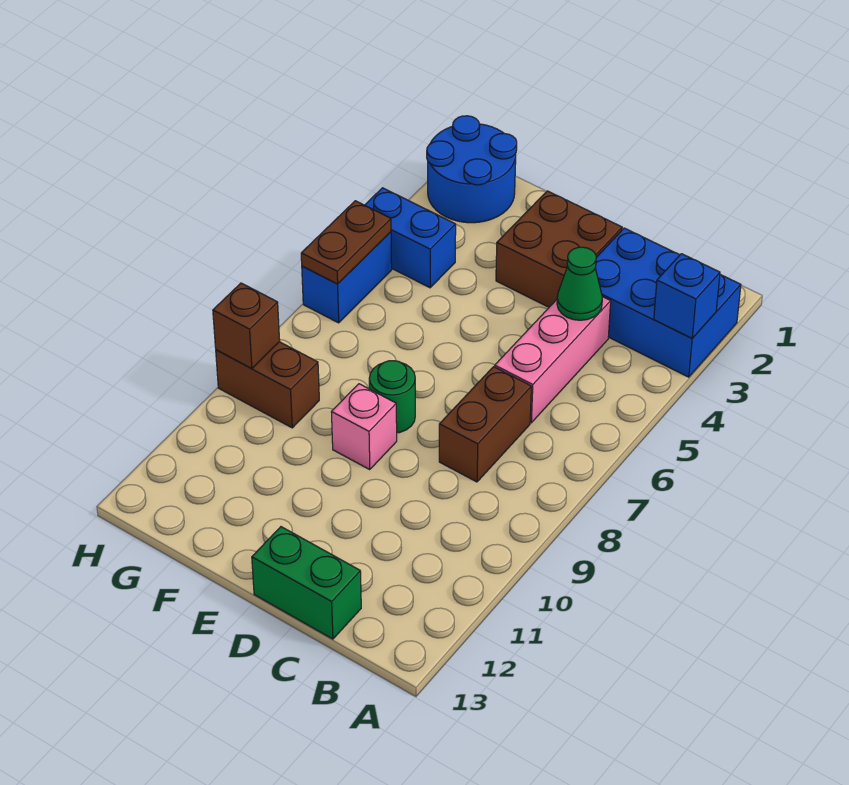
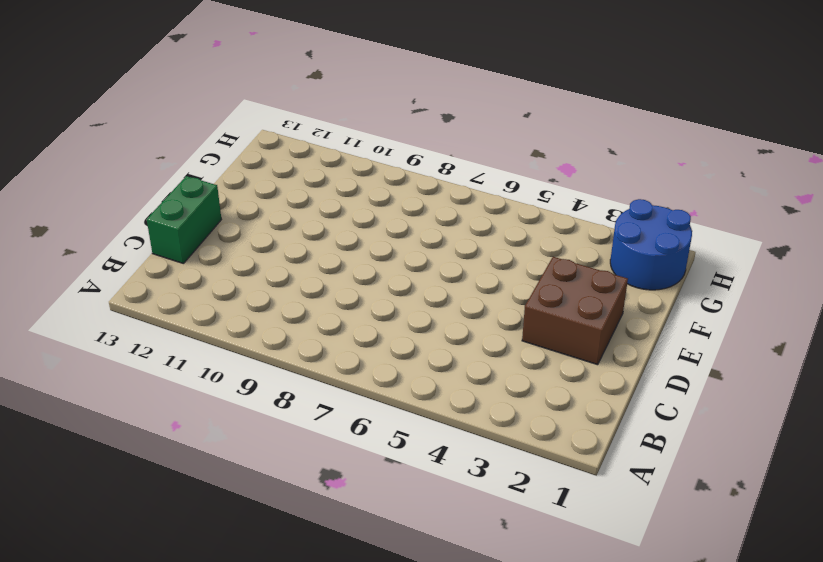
none -> blue 2x3 brick [596,228,741,377]
none -> pink 1x3 brick [495,297,611,423]
none -> brown 1x2 brick [439,367,532,482]

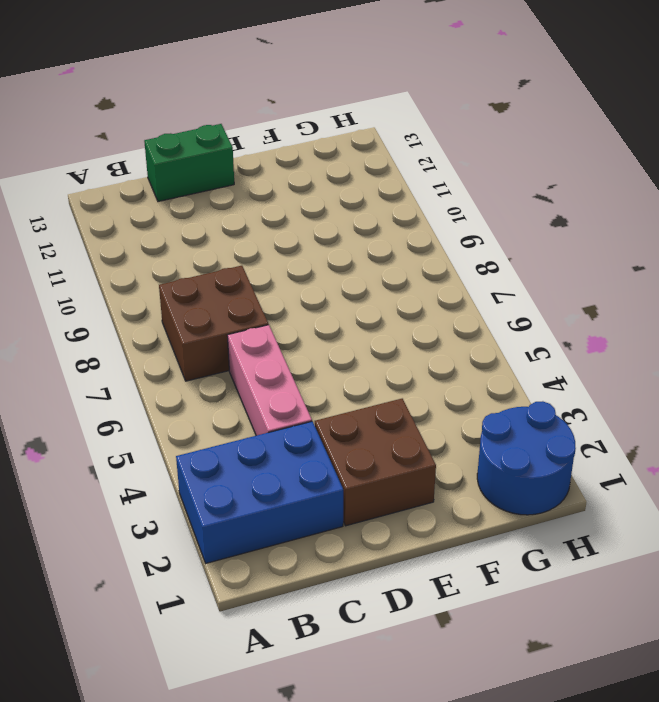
brown 2x2 brick [159,266,268,381] -> brown 1x2 brick [439,367,532,482]
none -> green 1x1 round brick [369,361,415,433]
none -> pink 1x1 brick [332,384,397,470]
none -> blue 1x2 brick [365,188,456,288]

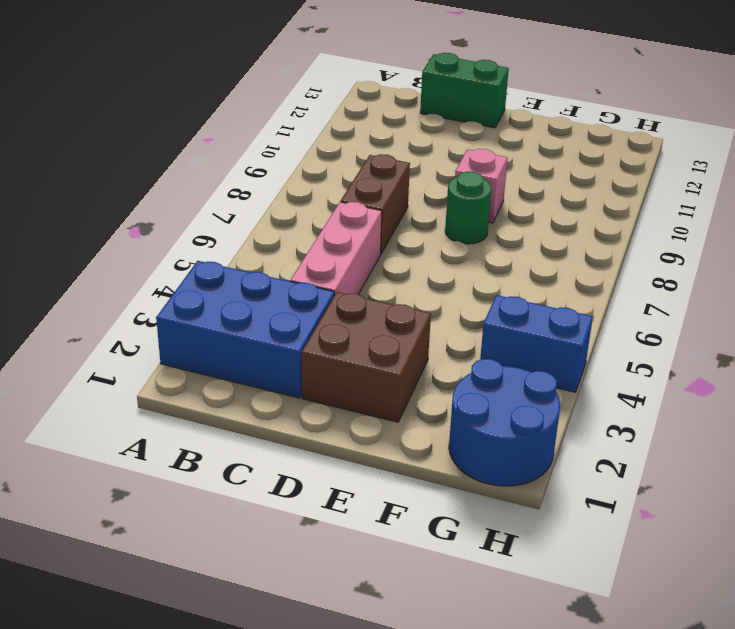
none -> brown 1x2 brick [216,342,319,428]
none -> blue 1x2 brick [302,232,392,323]
none -> blue 1x1 brick [654,254,720,338]

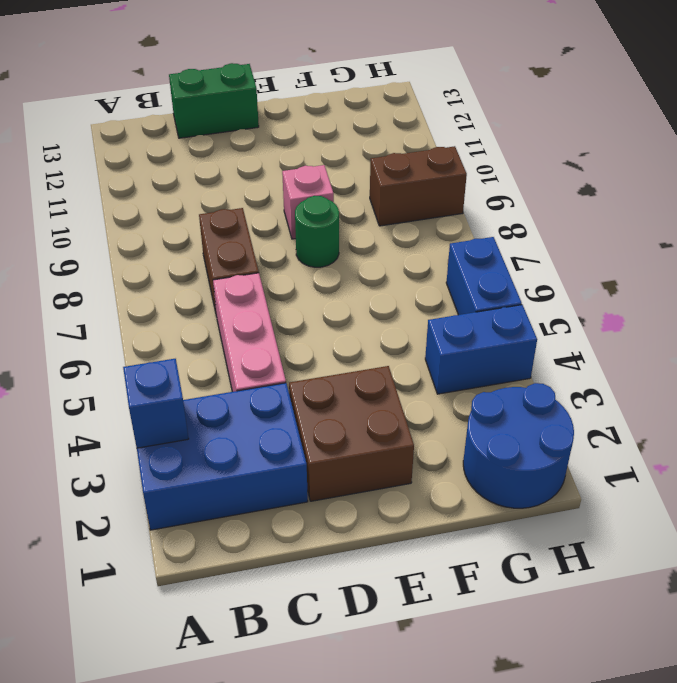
none -> green 1x1 cone [557,247,602,320]
none -> brown 1x2 plate [301,201,391,284]
none -> brown 1x1 brick [213,283,280,369]

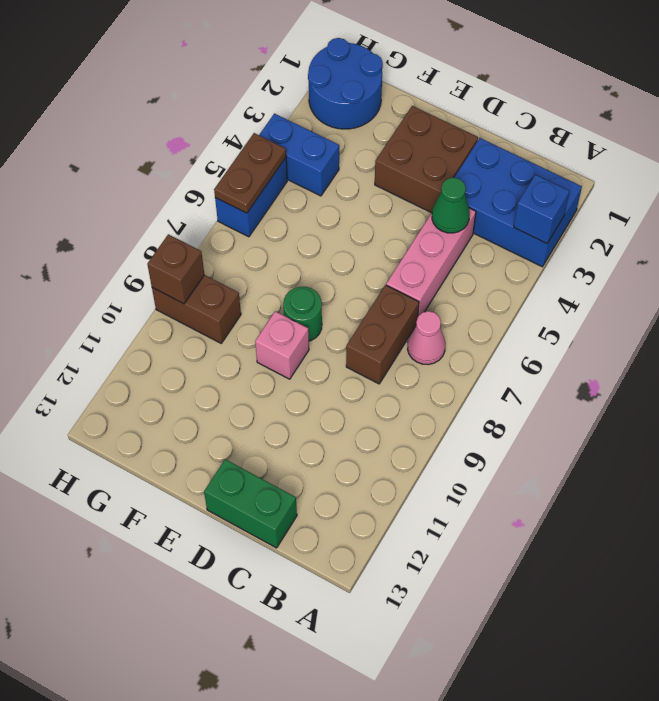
pink 1x1 cone [408,311,445,365] -> none

